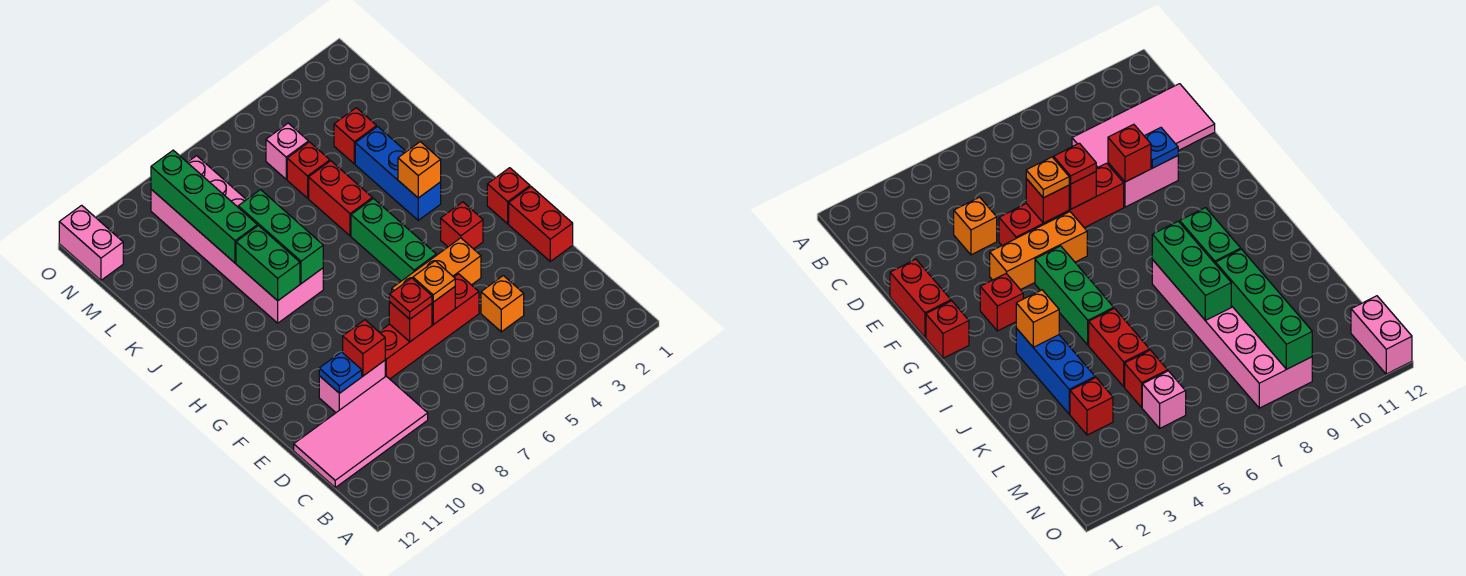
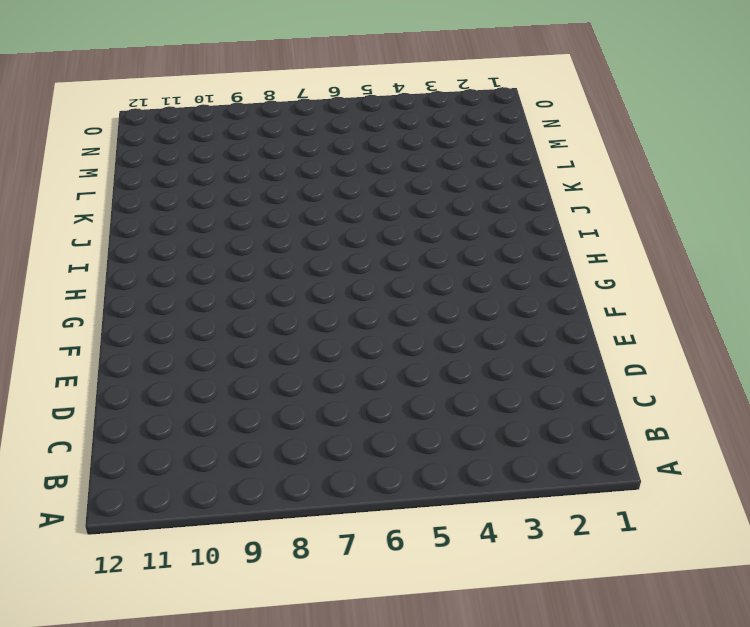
none -> pink 2x4 tile [294,376,428,487]
none -> orange 1x1 brick [481,276,524,332]
none -> red 1x2 brick [509,187,573,261]

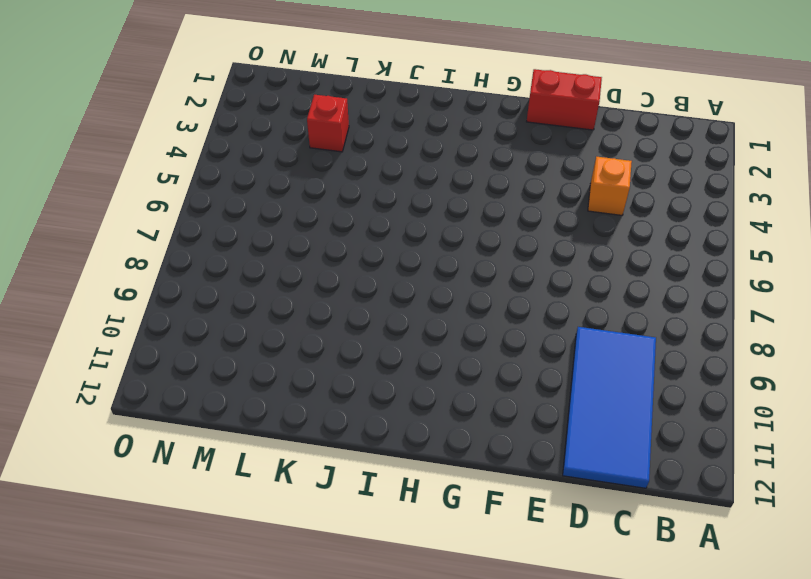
blue 2x4 tile [563,327,656,488] -> pink 2x4 tile [294,376,428,487]
none -> red 1x4 brick [379,274,479,379]
none -> pink 1x2 brick [319,361,385,412]
none -> orange 1x3 brick [392,238,481,292]

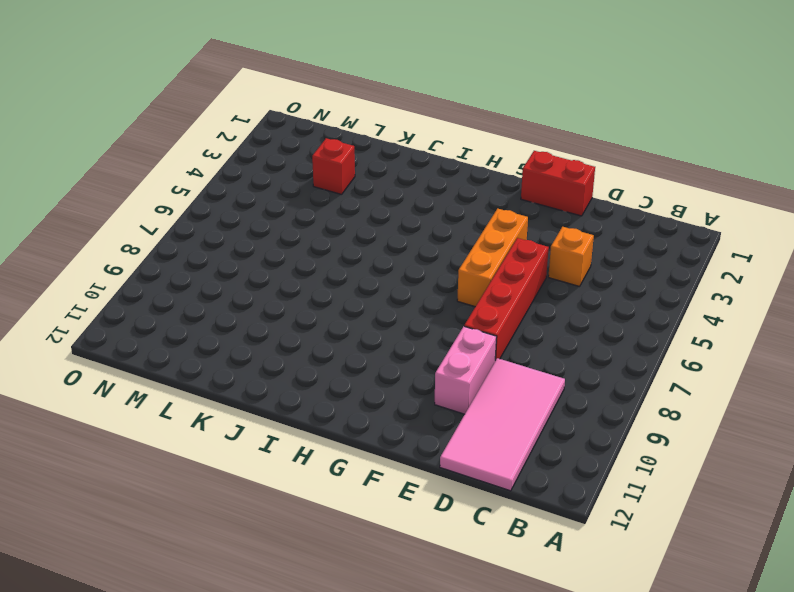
none -> red 1x1 brick [487,168,530,224]
none -> red 1x1 brick [441,202,483,249]
none -> green 1x3 brick [351,199,436,281]

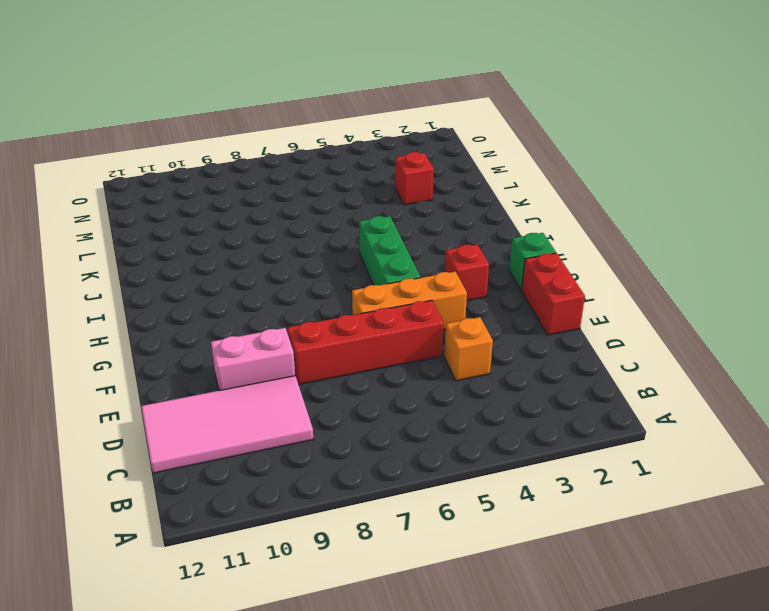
green 1x1 brick [509,233,556,290] -> red 1x1 brick [487,168,530,224]
none -> blue 1x3 brick [355,127,441,220]
none -> pink 2x6 brick [151,156,323,323]
none -> red 1x2 brick [309,161,372,236]

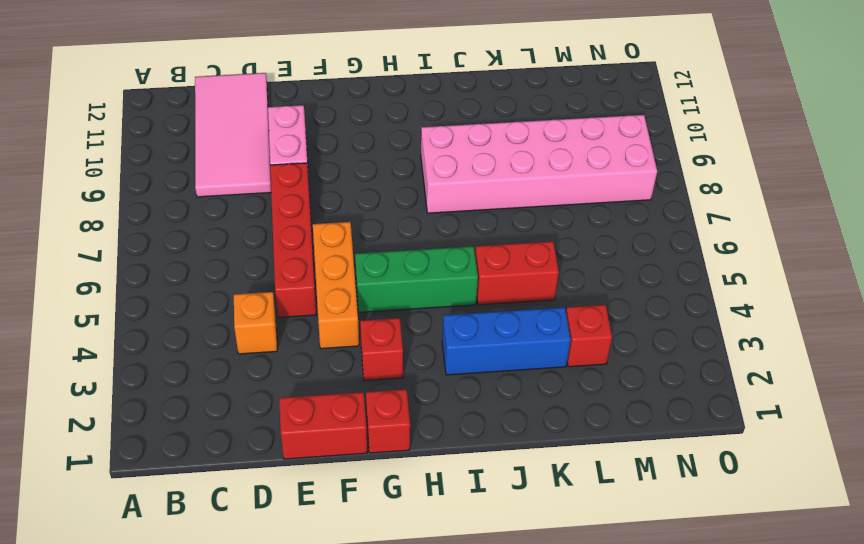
none -> red 1x1 brick [287,142,330,198]
none -> pink 1x1 brick [266,123,309,179]
none -> pink 1x2 brick [59,205,123,280]

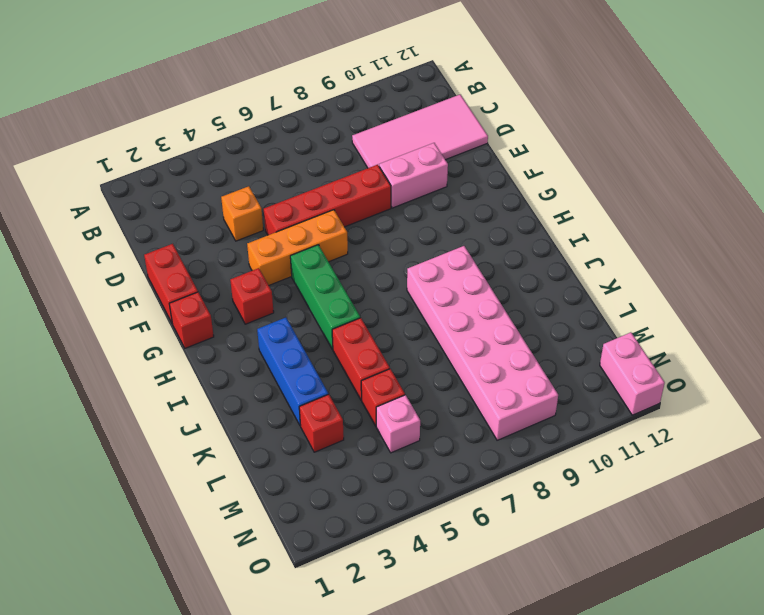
none -> red 1x1 brick [432,287,455,325]
none -> red 1x1 brick [389,302,432,342]
none -> red 1x1 brick [343,320,385,376]

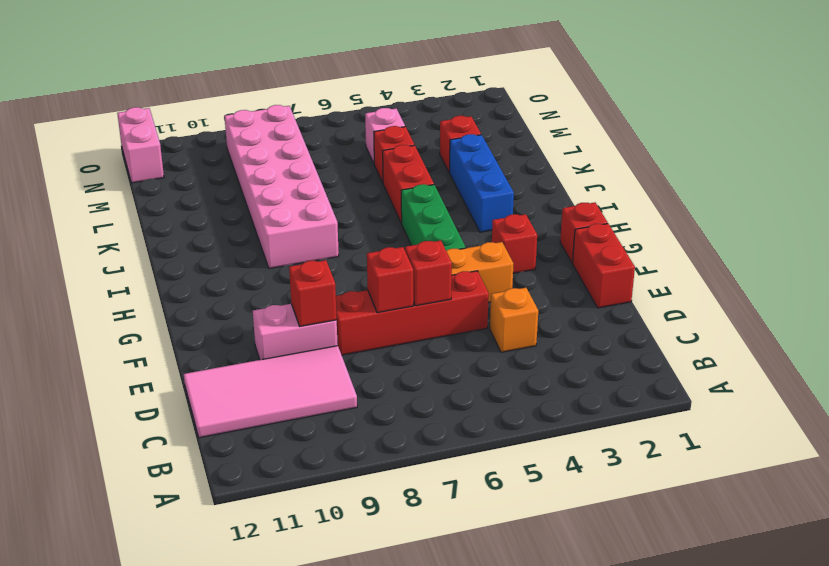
none -> blue 1x1 plate [319,352,362,393]
none -> orange 1x1 brick [398,142,441,198]
none -> green 1x3 brick [238,190,323,284]

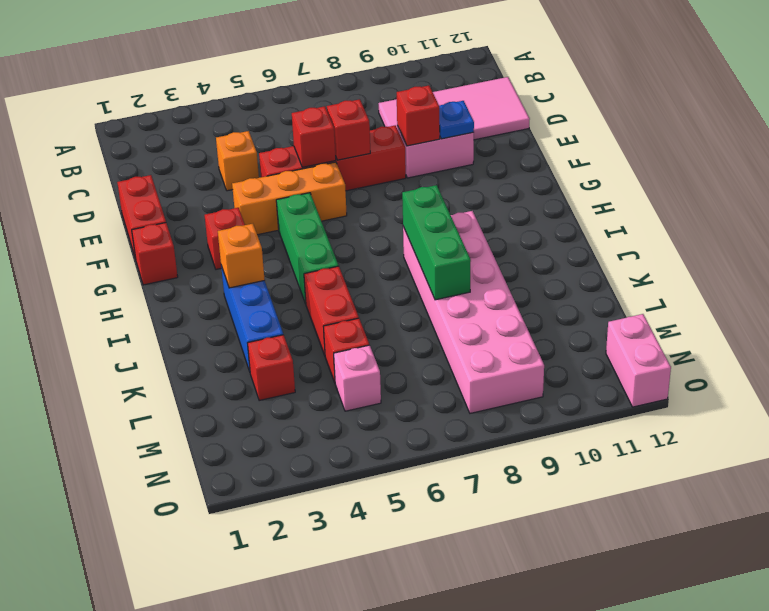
none -> green 1x2 brick [236,226,300,301]
none -> green 1x4 brick [151,150,257,263]
none -> orange 1x1 plate [413,261,455,302]

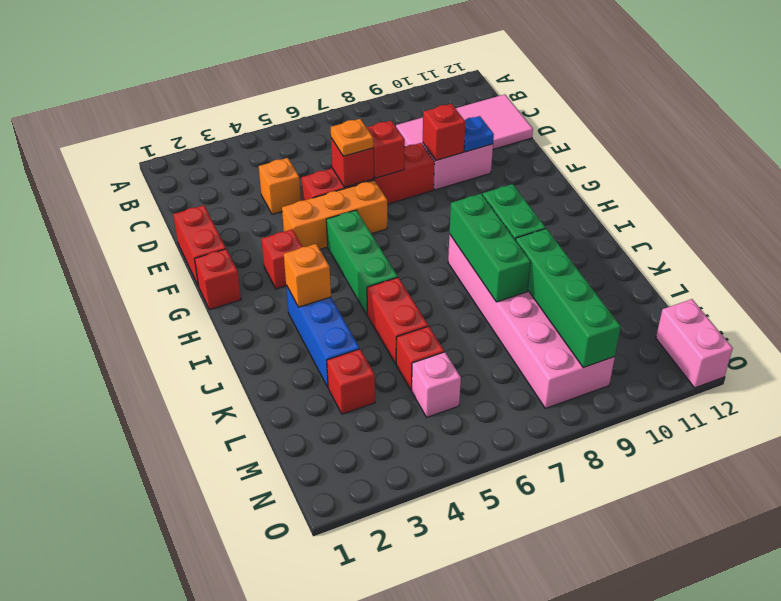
none -> red 1x1 plate [389,278,432,319]

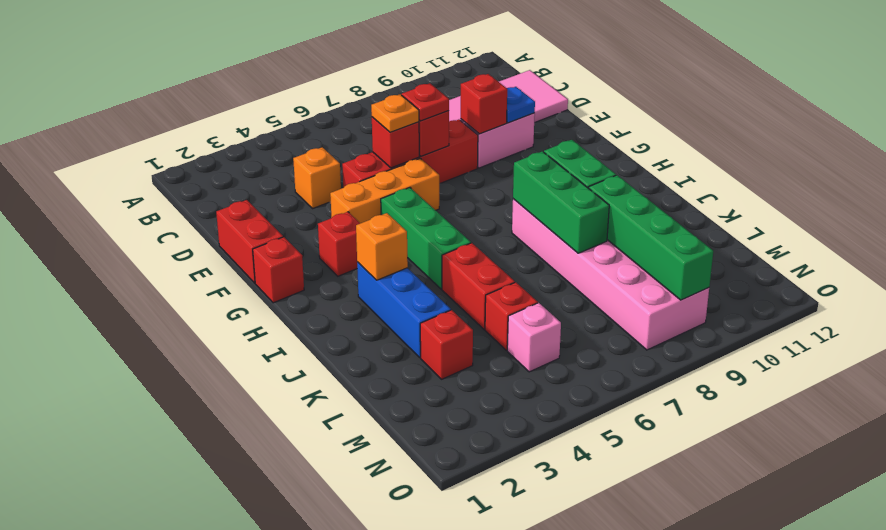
none -> pink 1x2 brick [59,205,123,280]

